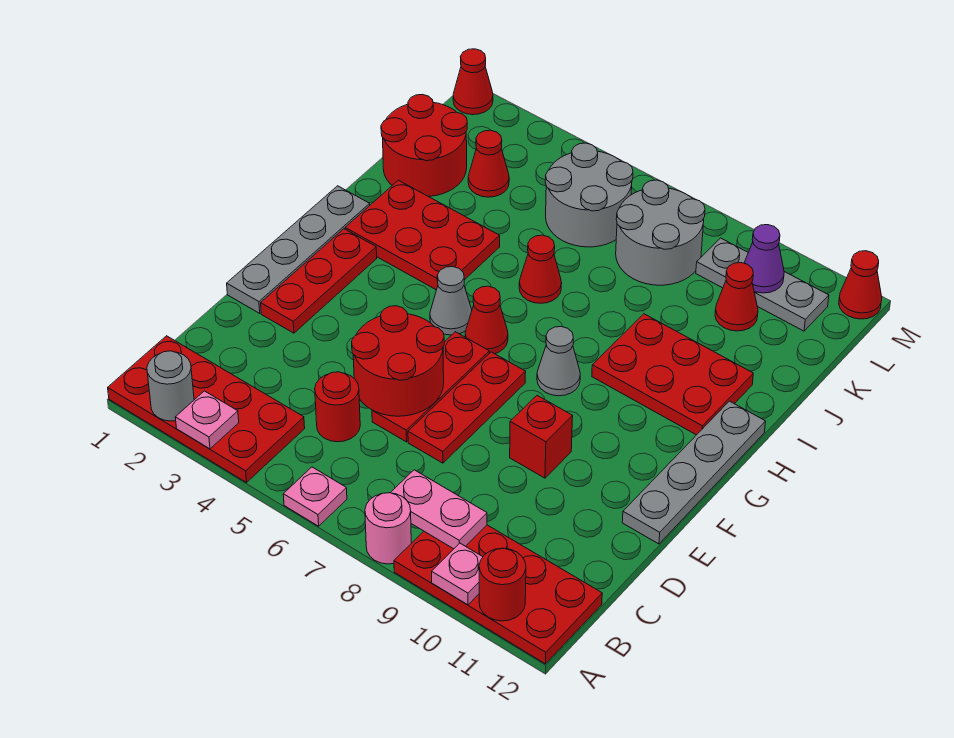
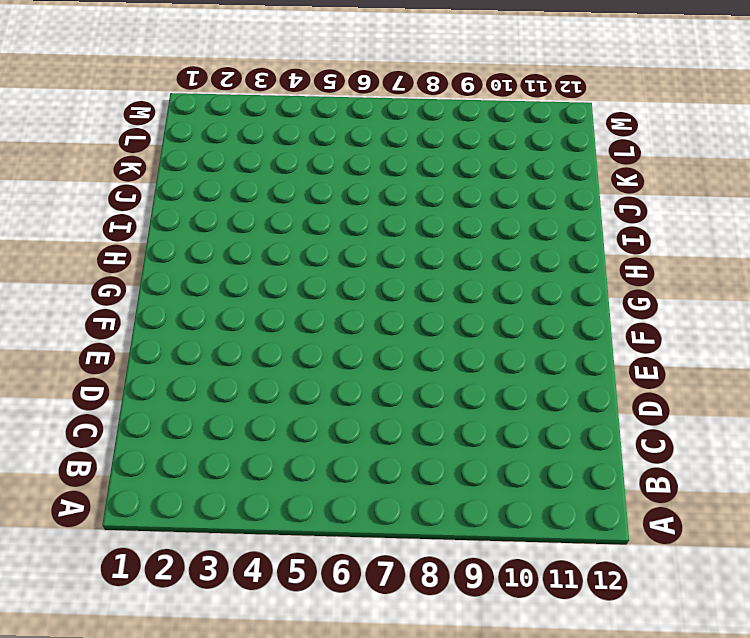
none -> red 2x4 plate [108,336,305,482]
none -> pink 1x1 plate [283,467,347,526]
none -> pink 1x1 round brick [365,493,411,564]
none -> red 2x4 plate [394,525,602,664]

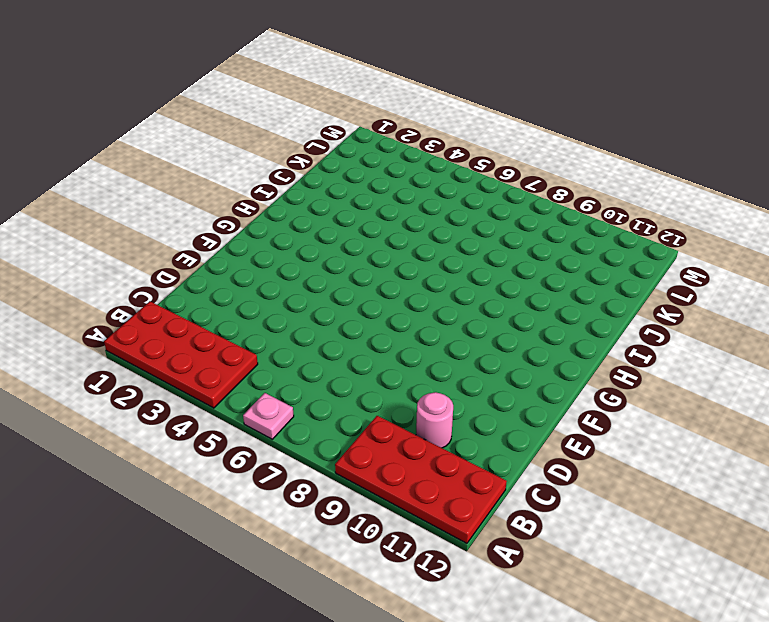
pink 1x1 round brick [416,392,453,448] -> pink 1x1 round brick moved to [365,493,411,564]
none -> red 1x1 round brick [315,372,360,442]
none -> red 1x3 plate [372,332,489,442]
none -> red 1x3 plate [408,352,526,463]
none -> grey 1x4 plate [227,186,370,313]

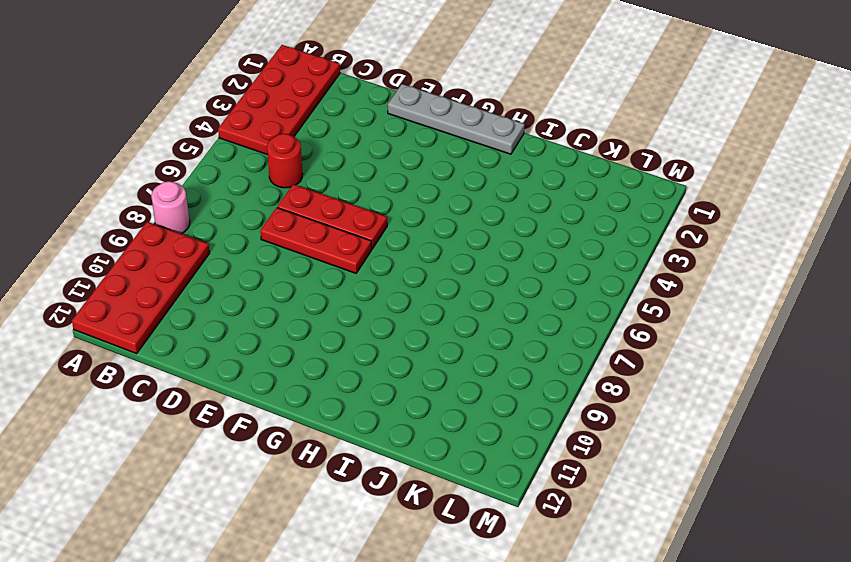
none -> pink 1x1 plate [283,467,347,526]
none -> red 1x3 plate [261,229,377,333]
none -> red 1x1 brick [510,395,573,478]
none -> grey 1x4 plate [622,401,766,544]

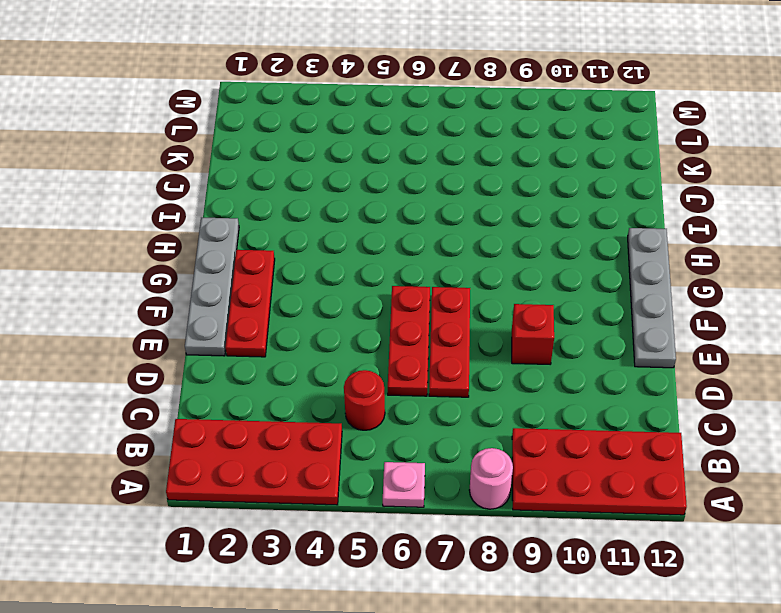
none -> grey 1x1 cone [430,267,472,335]
none -> red 1x1 cone [465,286,508,354]
none -> grey 1x1 cone [537,327,580,396]
none -> red 2x3 plate [345,180,500,290]

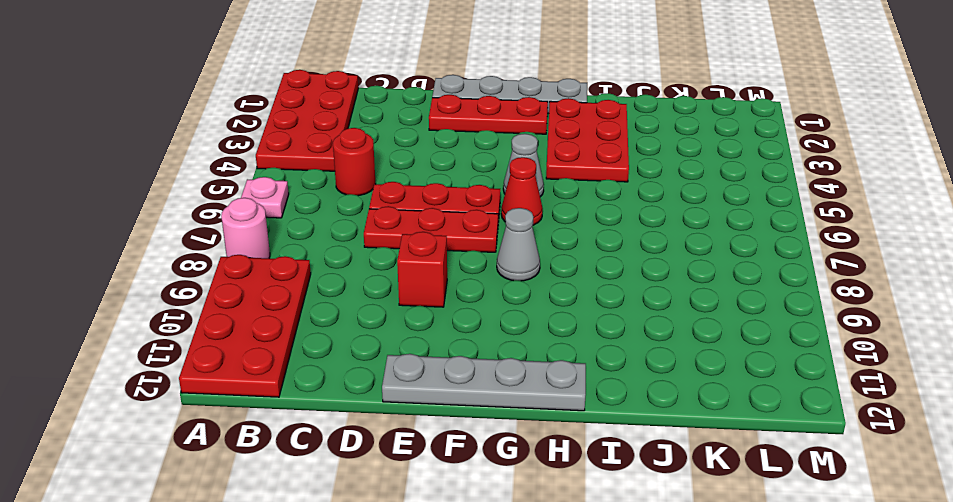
none -> red 2x3 plate [592,314,753,435]
none -> red 1x1 cone [519,235,562,303]
none -> red 2x2 round brick [381,94,467,197]
none -> red 1x1 cone [468,130,509,197]

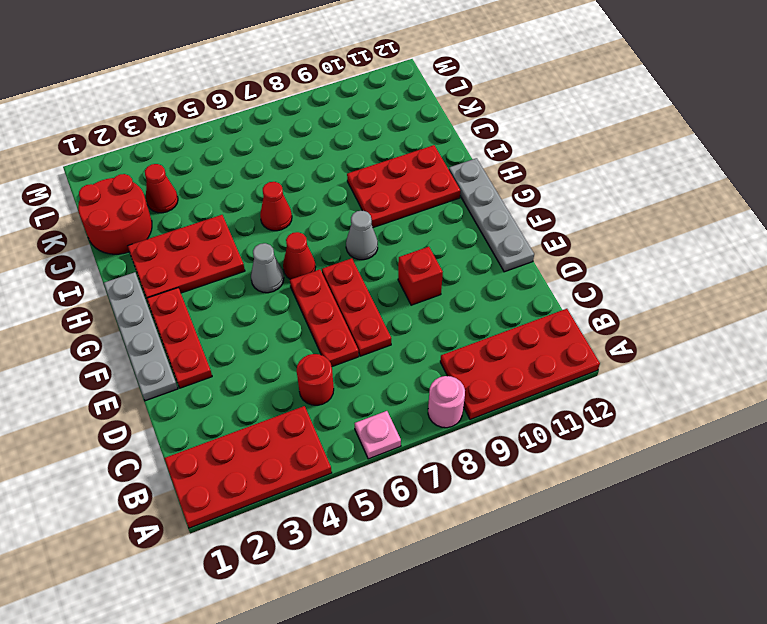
none -> grey 2x2 round brick [545,143,633,247]
none -> grey 2x2 round brick [616,180,705,285]
none -> red 1x1 cone [715,263,758,331]
none -> grey 1x3 plate [696,238,829,331]

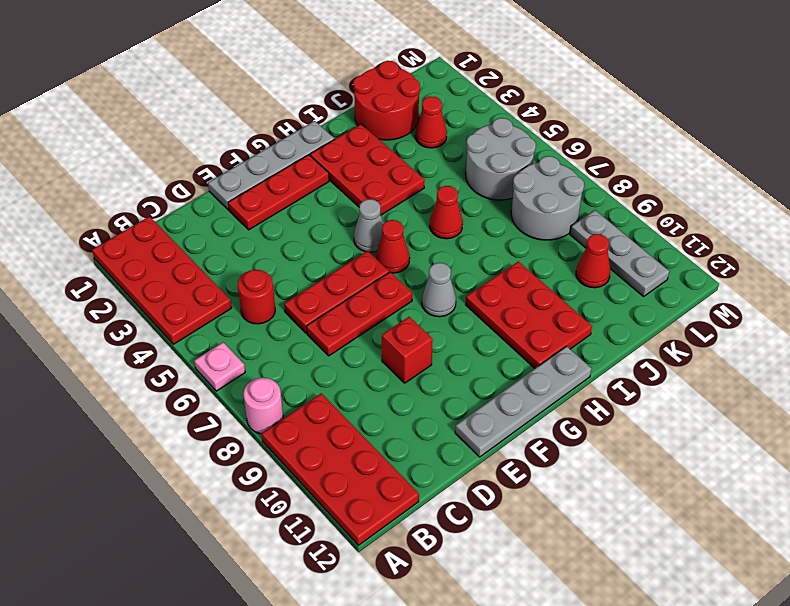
none -> red 1x1 cone [453,49,493,115]
none -> red 1x1 cone [839,251,882,319]
none -> grey 1x1 round brick [147,351,194,421]
none -> pink 1x1 plate [175,391,239,449]

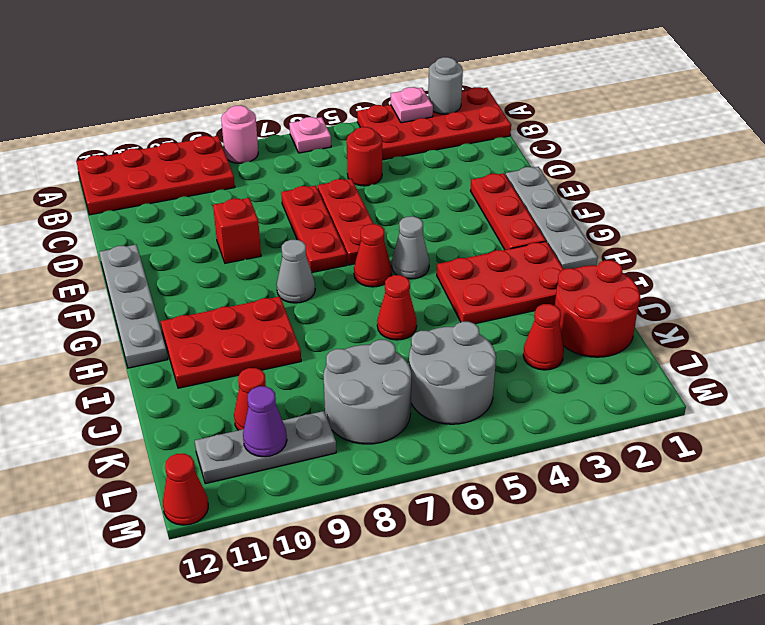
none -> red 1x1 cone [453,49,493,115]
none -> pink 1x1 plate [432,543,483,605]
none -> red 1x1 round brick [479,548,526,621]
none -> pink 1x2 plate [391,470,487,549]

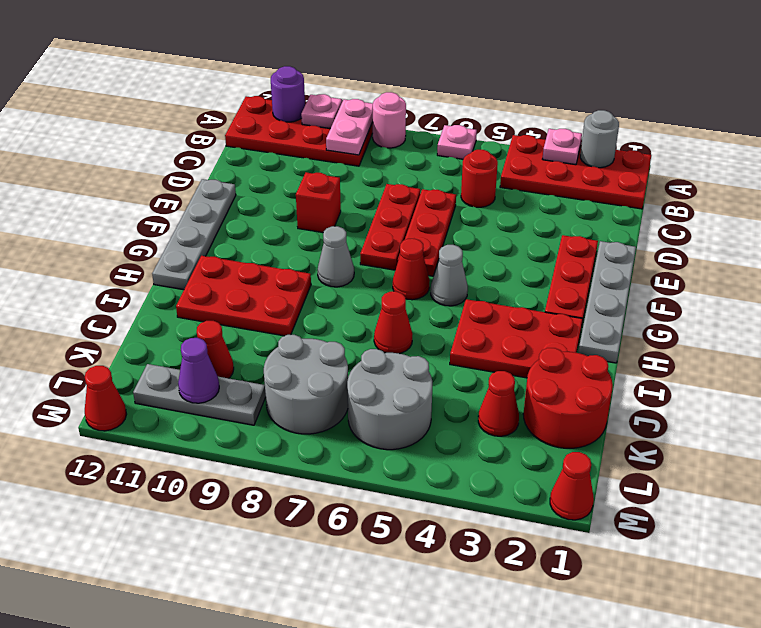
pink 1x2 plate [326,99,373,155] -> pink 1x2 plate turned to [391,470,487,549]
purple 1x1 round brick [271,66,305,122] -> red 1x1 round brick [479,548,526,621]
none -> red 2x2 round brick [352,306,444,416]

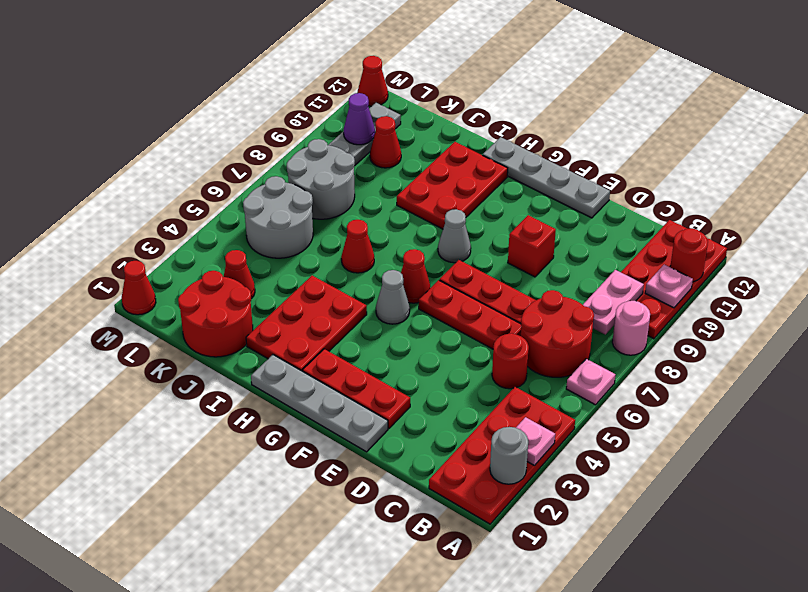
red 2x2 round brick [521,290,594,377] -> red 2x2 round brick moved to [352,306,444,416]

